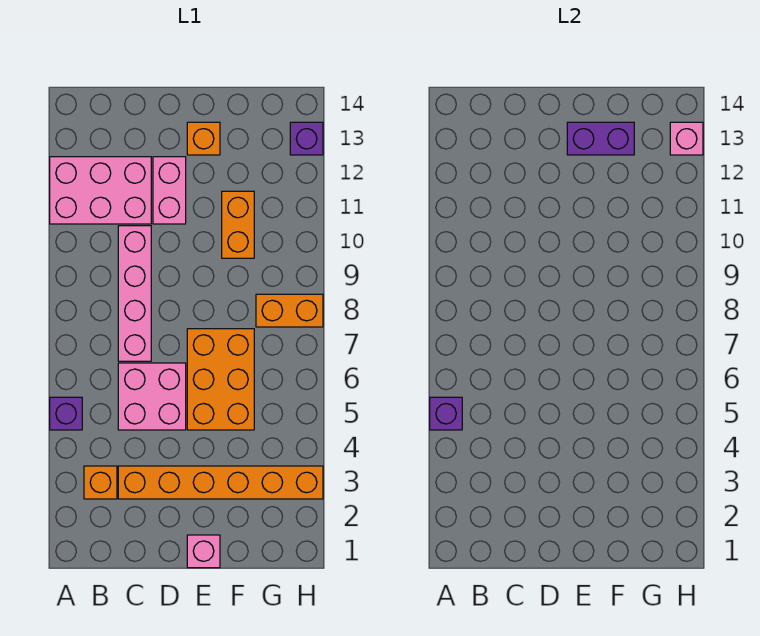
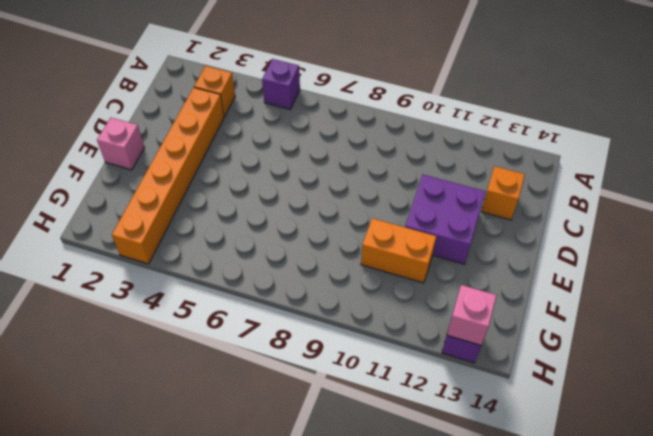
orange 1x1 brick [481,166,525,220] -> orange 1x1 brick moved to [187,122,220,155]
purple 2x2 brick [405,175,485,264] -> pink 1x2 brick [153,157,186,224]
none -> pink 2x3 brick [50,157,151,224]
none -> pink 2x2 brick [118,363,186,430]
none -> pink 1x4 brick [118,226,151,361]

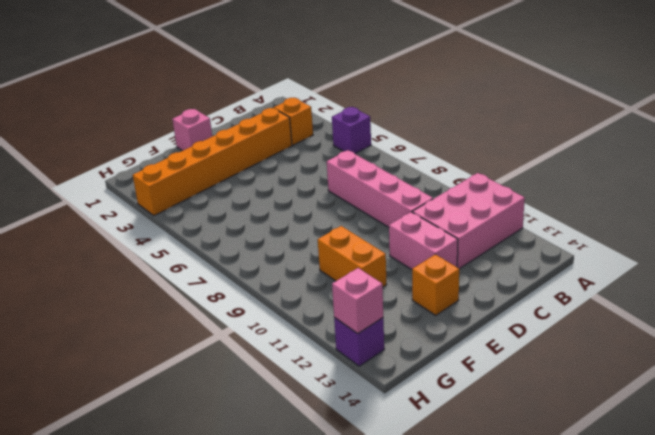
none -> pink 2x2 brick [118,363,186,430]
none -> orange 2x3 brick [187,329,254,430]
none -> orange 1x2 brick [256,294,323,327]

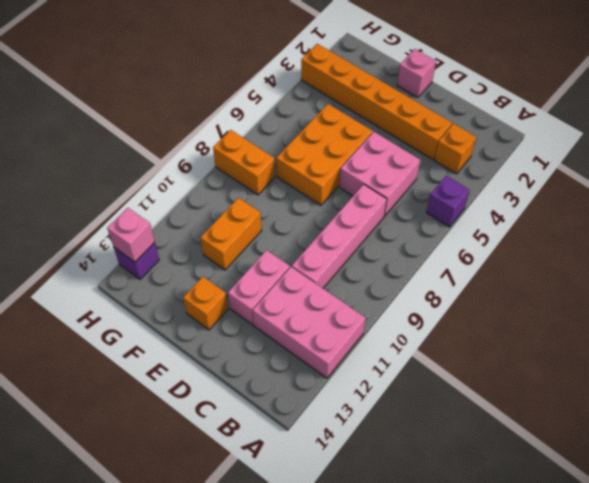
none -> purple 1x1 brick [430,397,462,430]
none -> purple 1x2 brick [567,122,634,155]

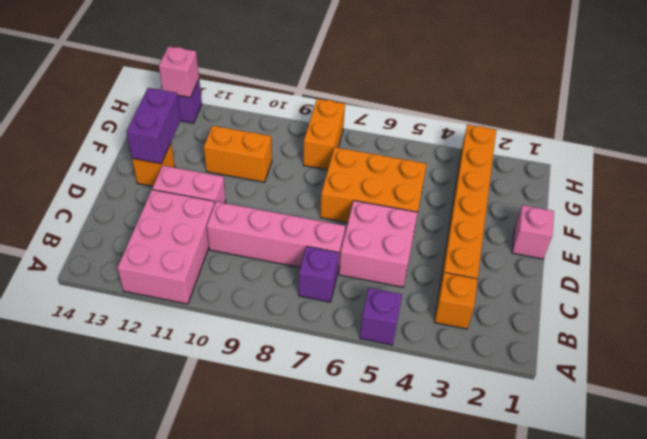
purple 1x1 brick [299,247,339,302] -> purple 1x1 brick moved to [430,397,462,430]

